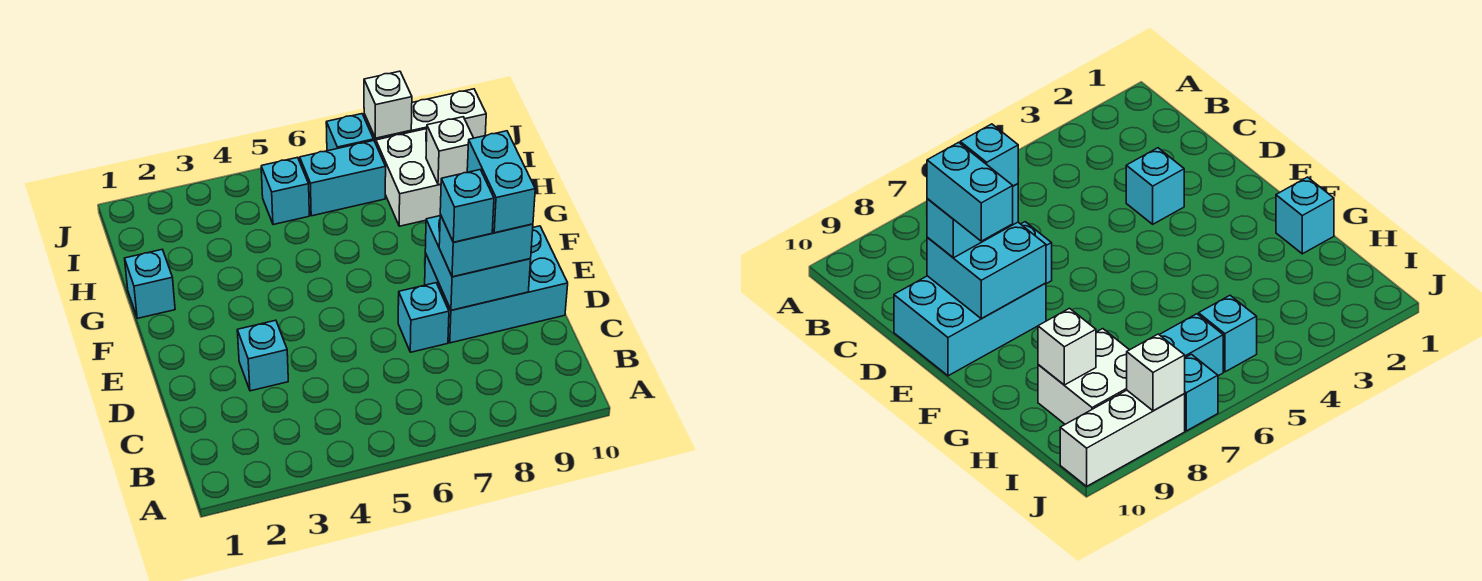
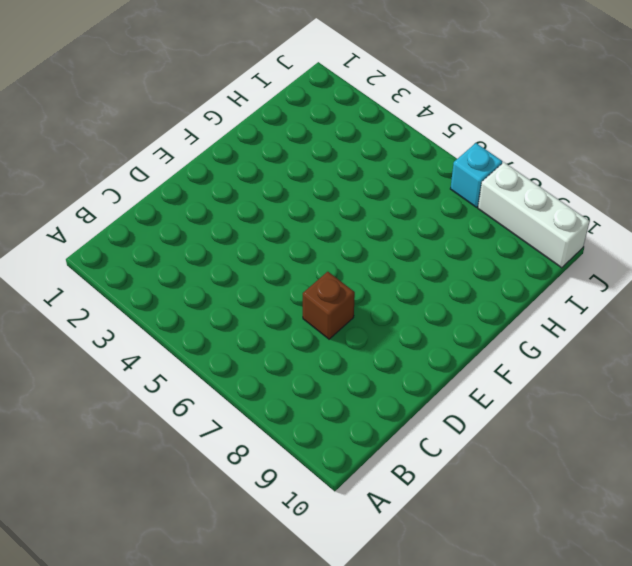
brown 1x1 brick [303,272,355,339] -> cyan 1x1 brick [398,283,449,352]
none -> cyan 1x1 brick [237,320,288,391]
none -> cyan 2x3 brick [425,226,568,343]
none -> cyan 1x1 brick [125,250,175,318]

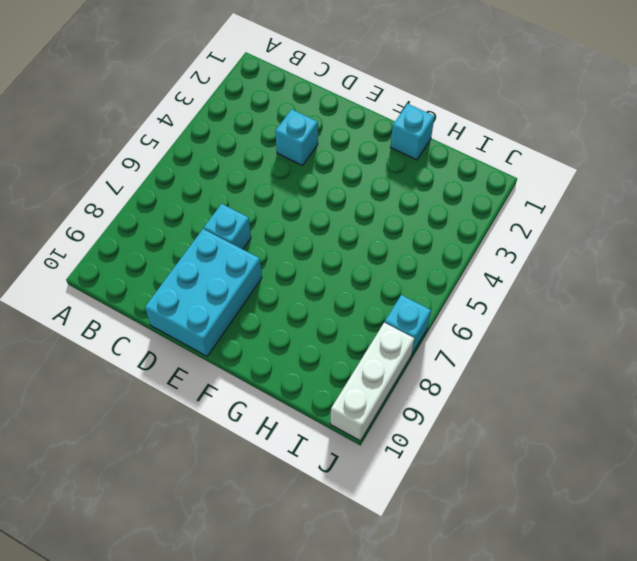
none -> white 2x2 brick [376,129,441,226]
none -> cyan 1x1 brick [261,157,309,225]
none -> cyan 1x2 brick [300,141,386,216]

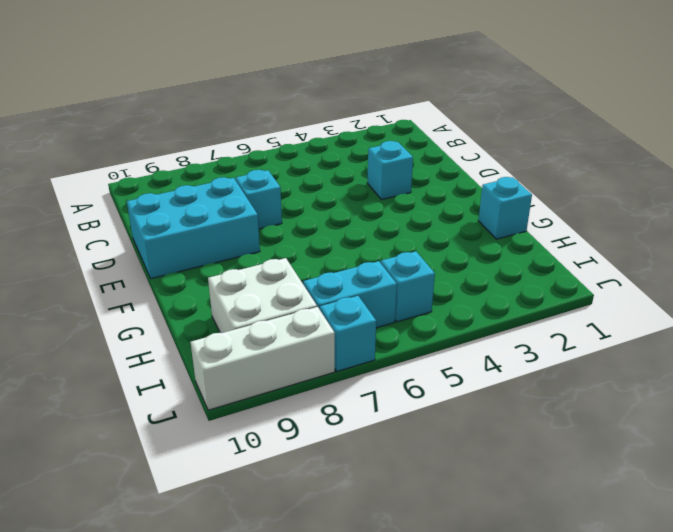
none -> cyan 2x2 brick [425,216,531,310]
none -> white 1x1 brick [426,117,473,185]
none -> white 1x1 brick [364,71,412,138]

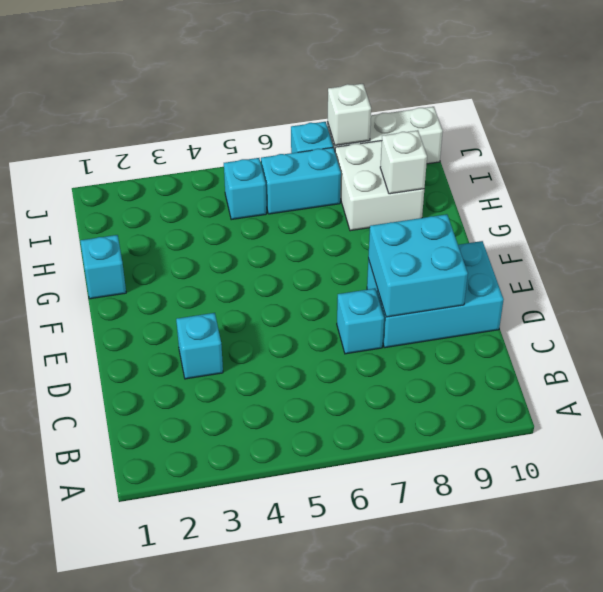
none -> cyan 1x2 brick [439,215,533,277]
none -> cyan 1x1 brick [440,170,494,242]
none -> cyan 1x2 brick [467,131,535,233]

